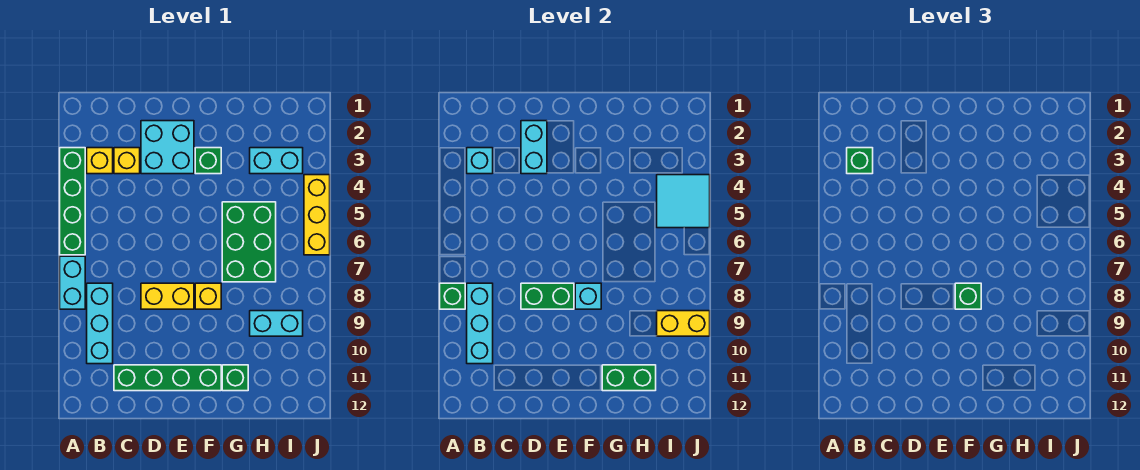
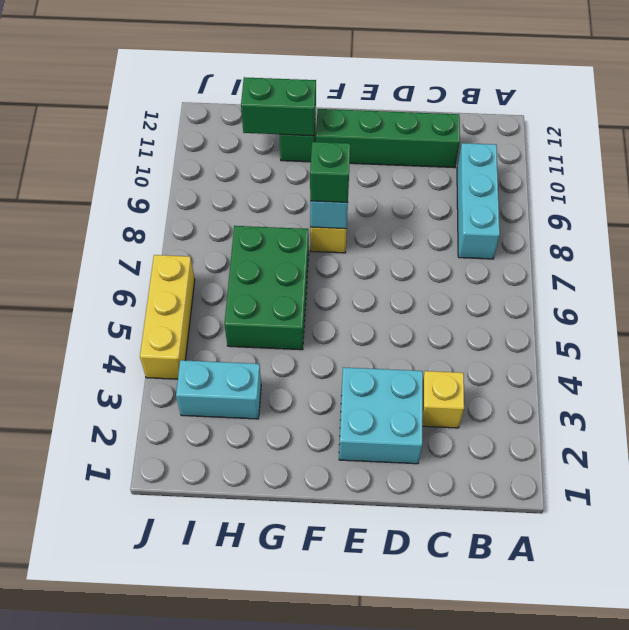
none -> green 1x4 brick [60,148,85,255]
none -> cyan 1x2 brick [60,256,85,309]
none -> yellow 1x1 brick [87,148,113,174]

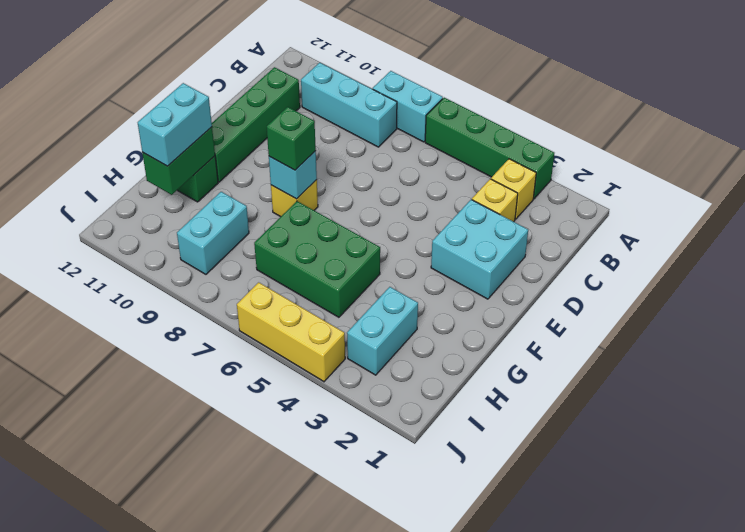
cyan 1x2 brick [138,83,212,166] -> cyan 1x2 brick turned to [521,121,547,174]
none -> yellow 1x2 brick [141,283,194,309]
none -> green 1x1 brick [195,148,221,174]
none -> green 1x1 brick [440,283,465,309]

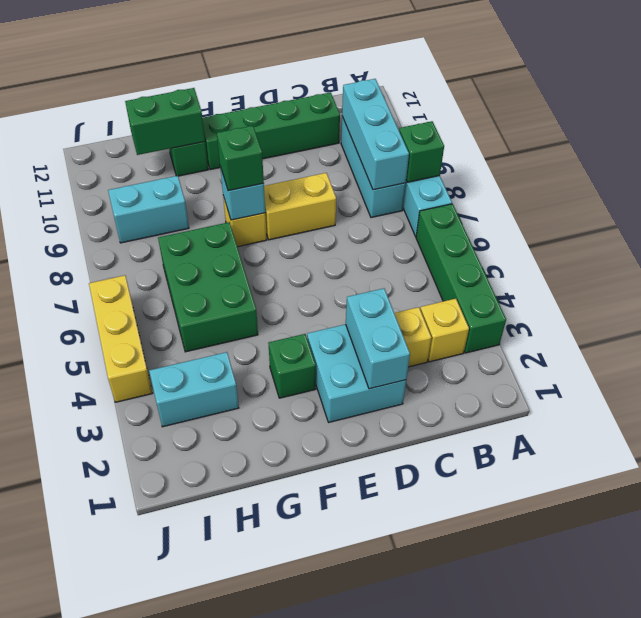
none -> cyan 1x1 brick [467,148,493,174]
none -> green 1x2 brick [521,283,574,309]
none -> cyan 2x2 tile [657,175,710,228]

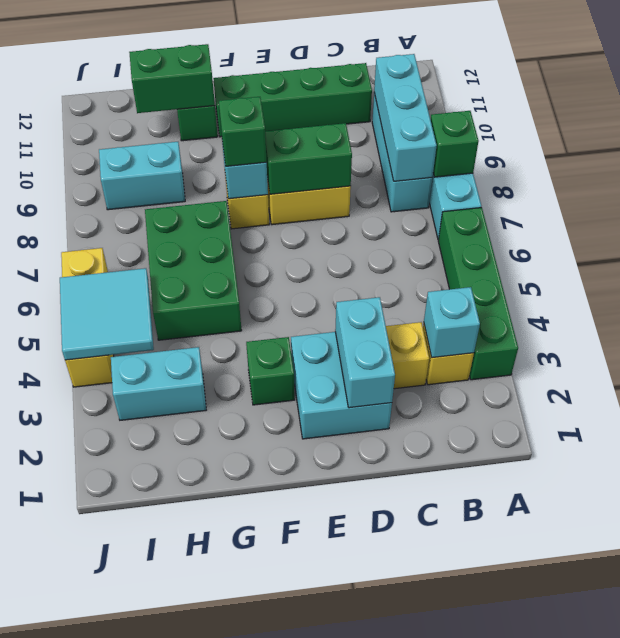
none -> yellow 1x2 brick [657,311,710,336]
none -> green 1x1 brick [847,148,873,174]

